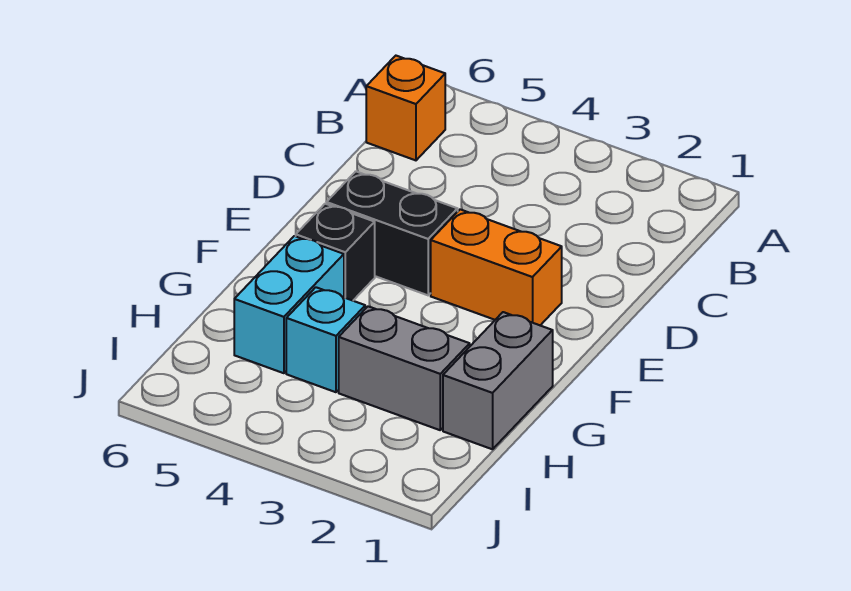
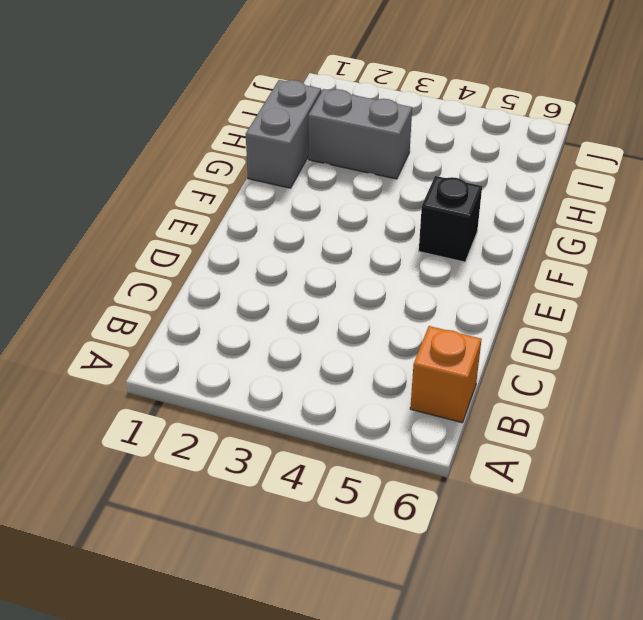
none -> orange 1x2 brick [431,209,562,325]
none -> black 1x2 brick [326,171,458,295]

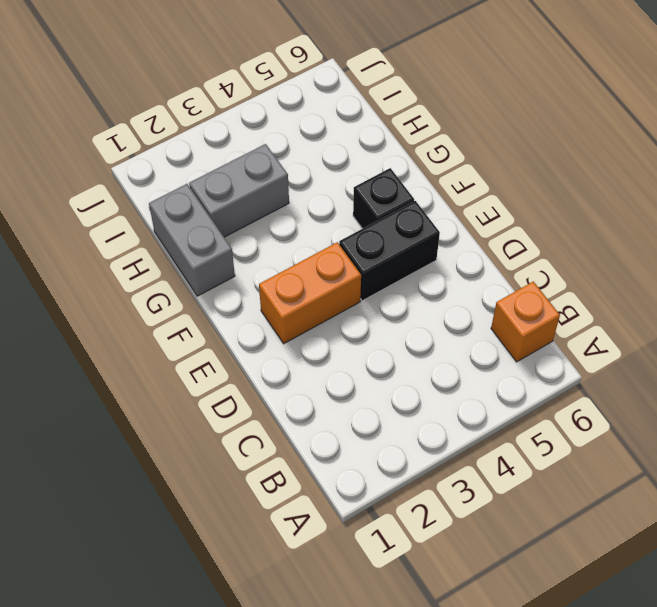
none -> cyan 1x2 brick [234,236,344,373]
none -> cyan 1x1 brick [286,287,365,392]

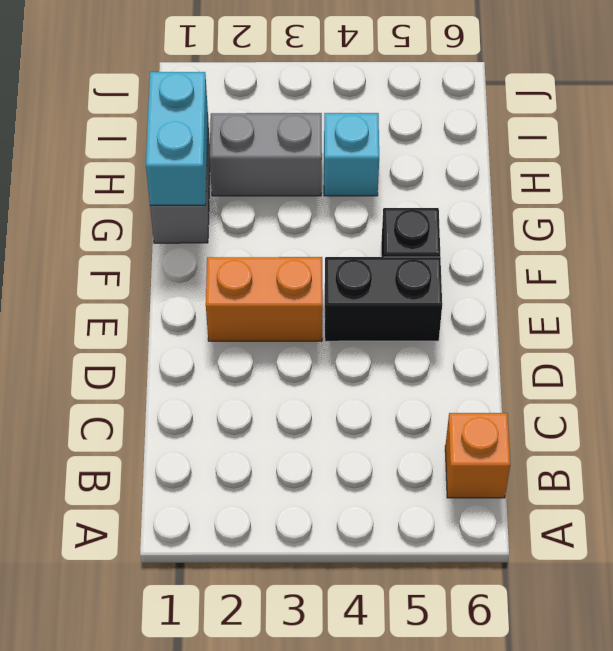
cyan 1x2 brick [146,72,208,205] -> cyan 1x2 brick moved to [234,236,344,373]

